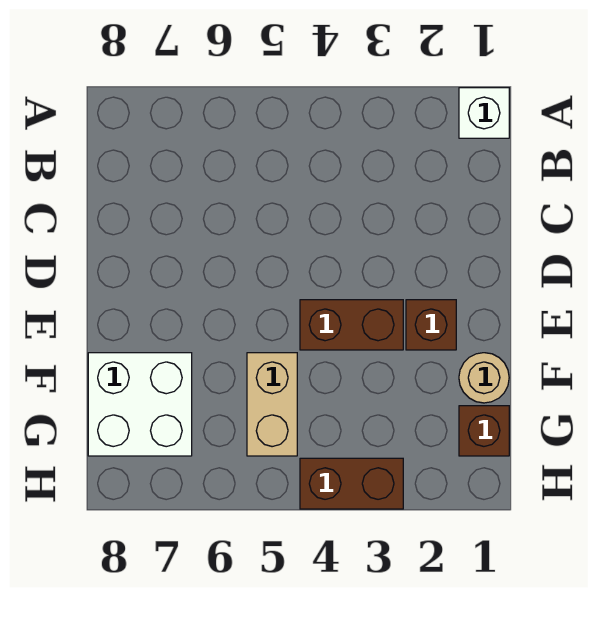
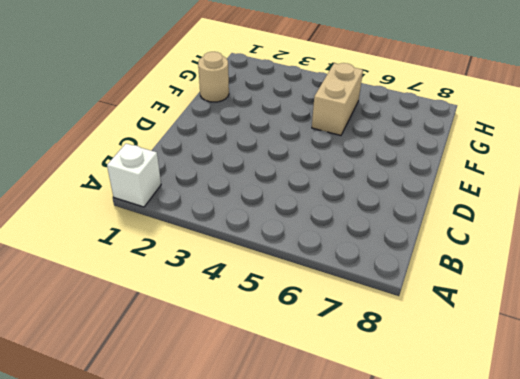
none -> brown 1x1 brick [406,300,456,350]
none -> brown 1x2 brick [300,300,403,350]

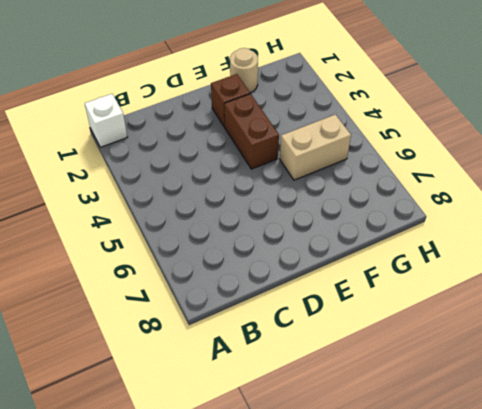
none -> white 2x2 brick [88,353,192,456]
none -> brown 1x1 brick [459,406,509,456]

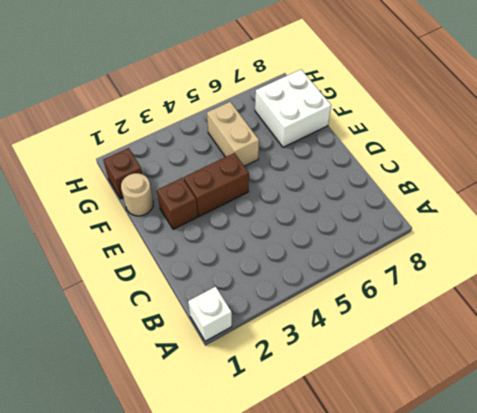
none -> brown 1x2 brick [300,458,403,509]

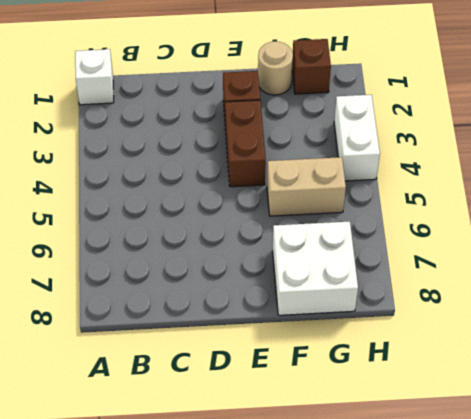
white 1x2 brick [334,95,380,181] -> brown 1x2 brick [300,458,403,509]

